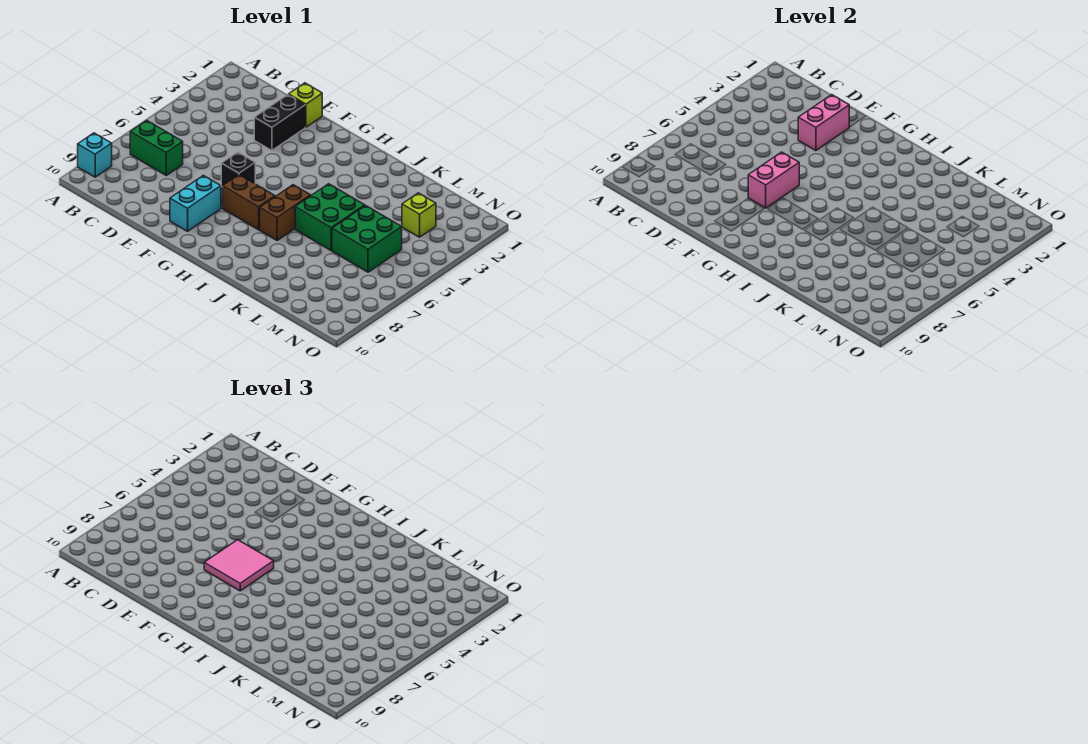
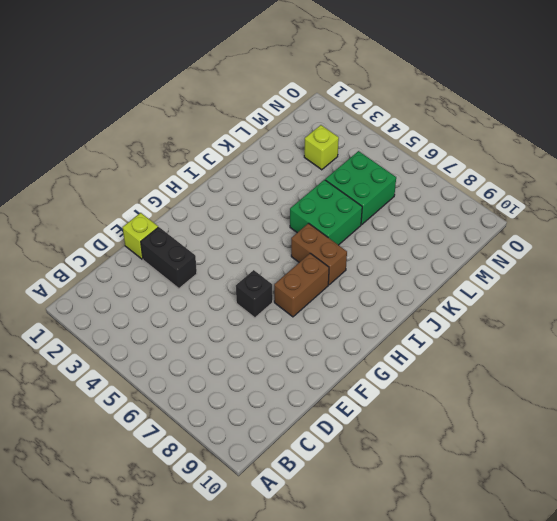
none -> cyan 1x1 brick [78,133,112,177]
none -> green 1x2 brick [130,120,183,175]
none -> cyan 1x2 brick [170,175,221,231]

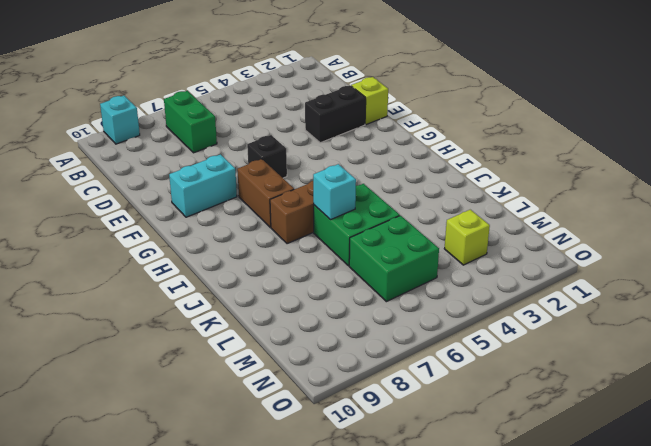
cyan 1x1 brick [313,164,356,220] -> none
none -> pink 1x2 brick [798,95,849,151]
none -> pink 1x2 brick [748,152,799,208]
none -> pink 2x2 tile [204,540,274,591]

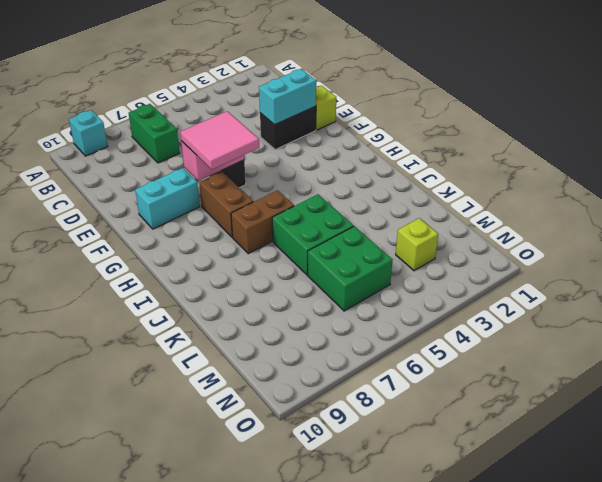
cyan 1x2 brick [259,69,316,125] -> pink 1x2 brick [798,95,849,151]

